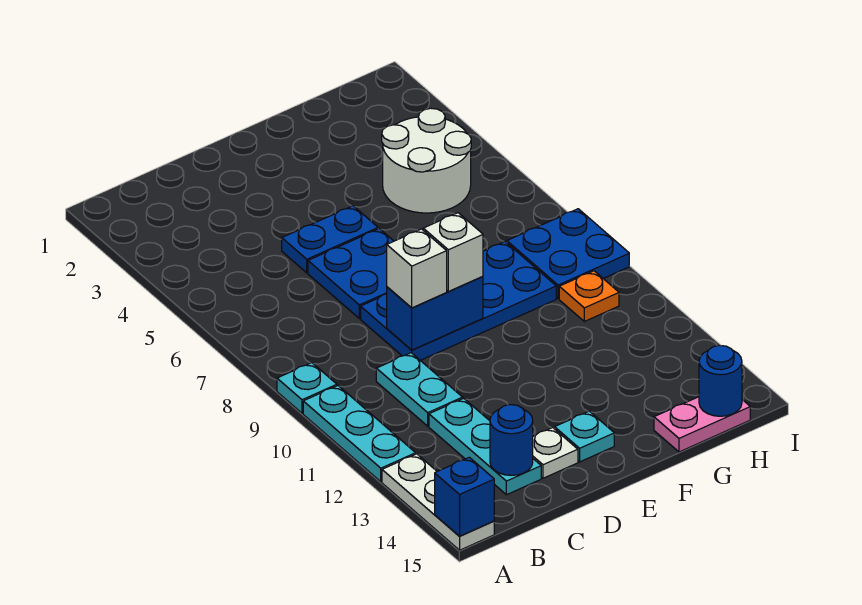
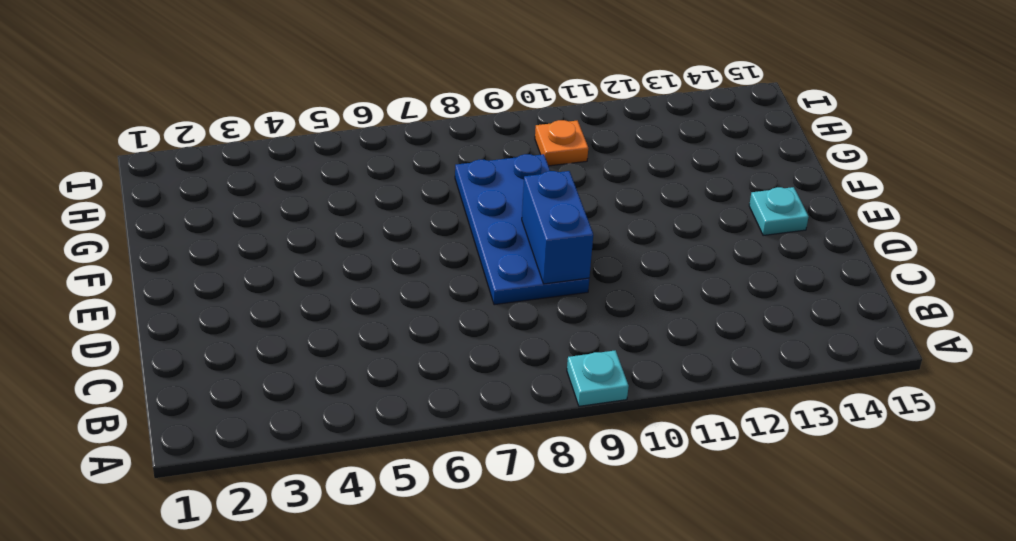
none -> cyan 1x3 plate [303,386,416,482]
none -> white 1x3 plate [382,454,494,550]
none -> cyan 1x2 plate [376,353,463,426]

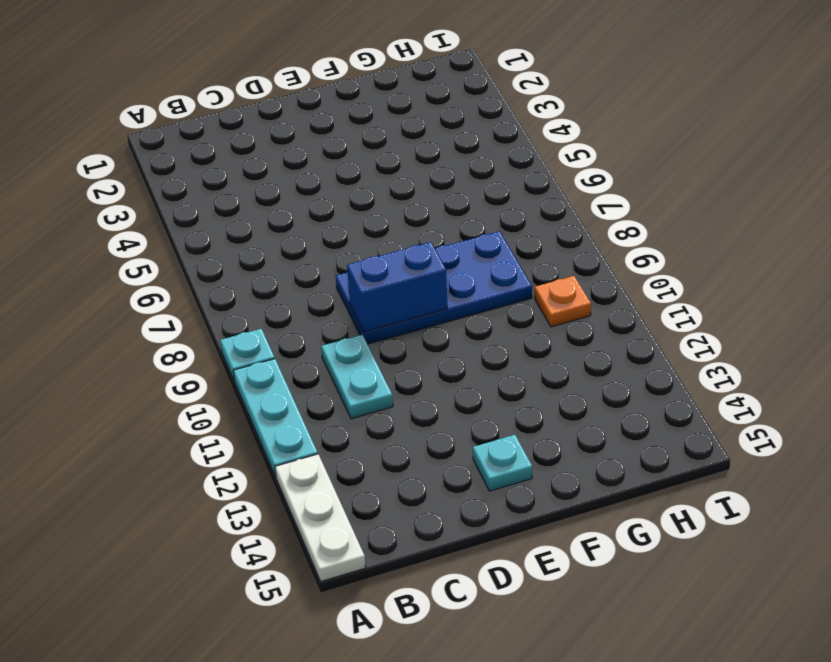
none -> cyan 1x3 plate [429,398,541,495]
none -> blue 1x2 plate [282,206,378,273]
none -> blue 2x2 plate [308,229,394,318]

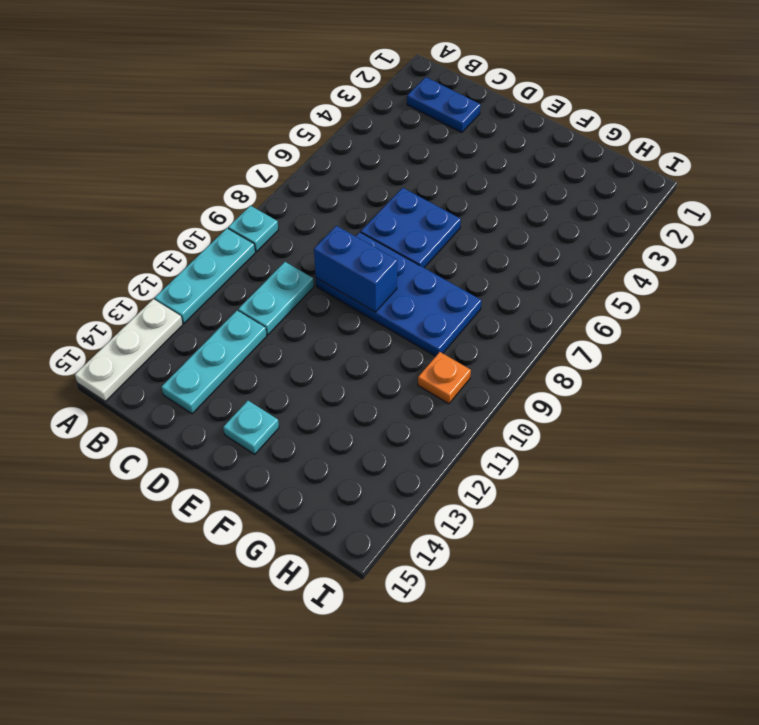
blue 1x2 plate [407,77,481,132] -> blue 1x2 plate moved to [282,206,378,273]
none -> white 1x1 plate [533,428,578,478]
none -> white 2x2 round brick [382,108,471,213]
none -> pink 1x2 plate [654,397,750,452]

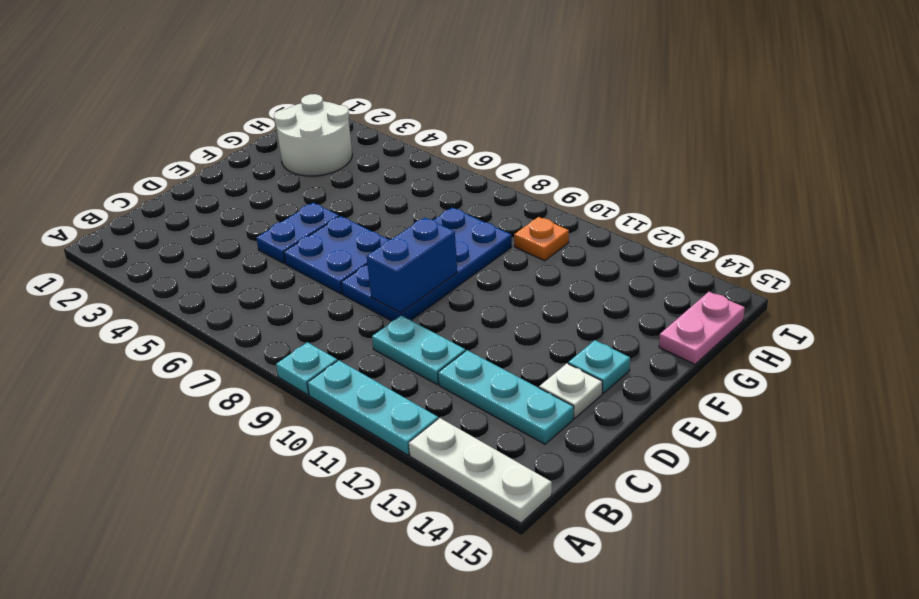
white 2x2 round brick [274,94,352,176] -> white 2x2 round brick moved to [382,108,471,213]
none -> blue 2x2 plate [507,209,629,299]
none -> blue 1x1 brick [435,457,494,536]
none -> blue 1x1 round brick [490,405,533,475]

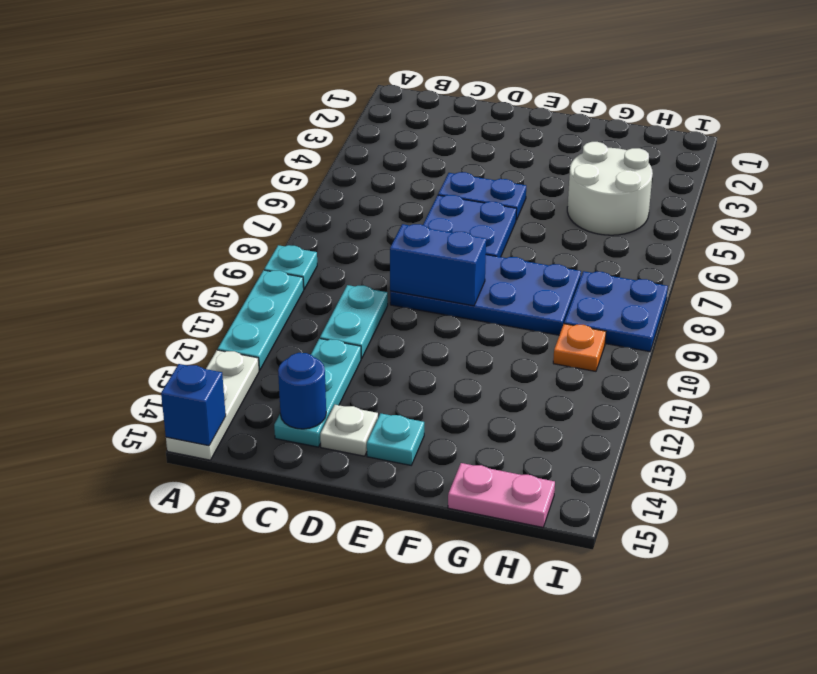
none -> blue 1x1 round brick [699,345,742,416]
none -> white 1x1 brick [387,229,447,308]
none -> white 1x1 brick [423,213,483,291]

